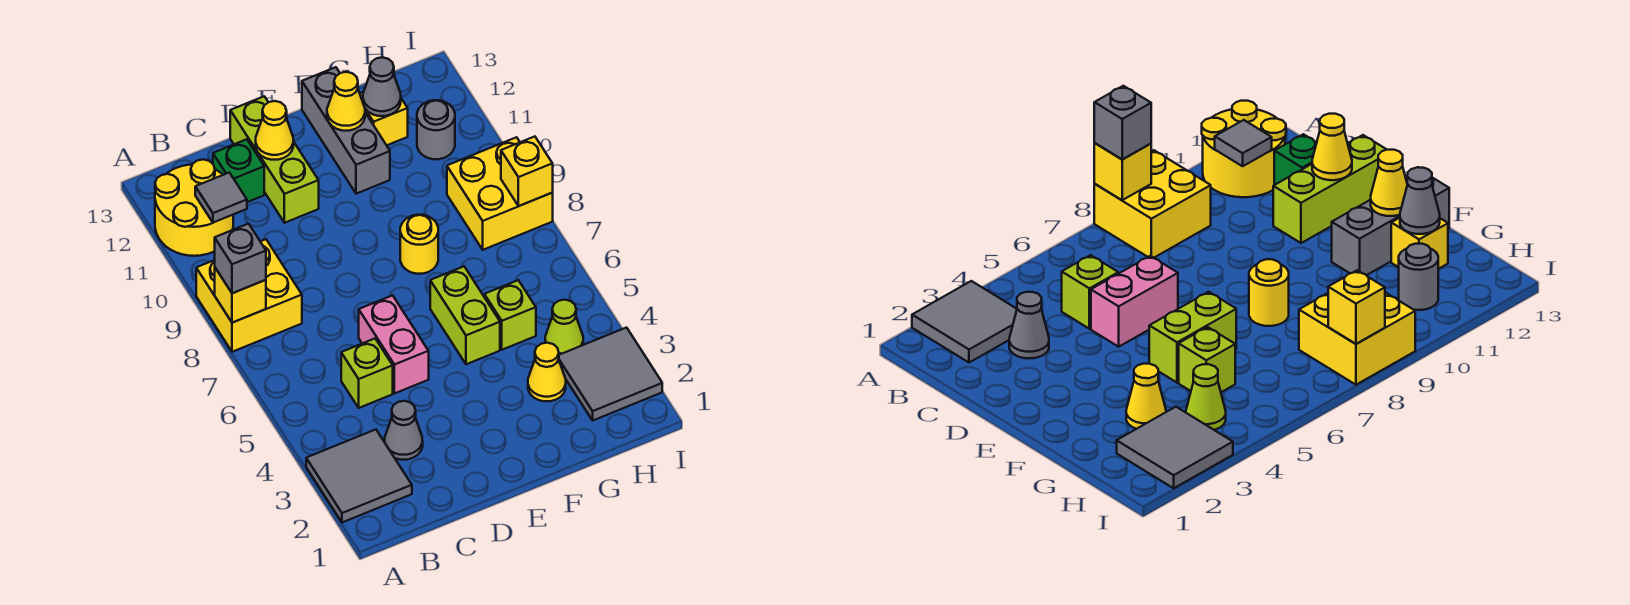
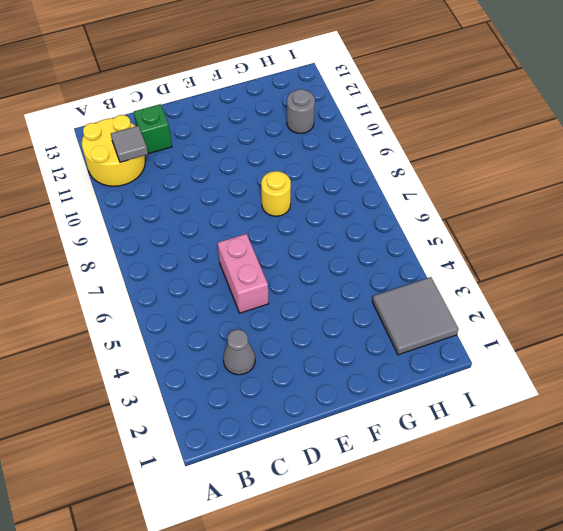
none -> grey 2x2 tile [306,430,412,522]
none -> yellow 2x2 brick [196,239,302,352]
none -> lime 1x1 brick [341,339,393,408]

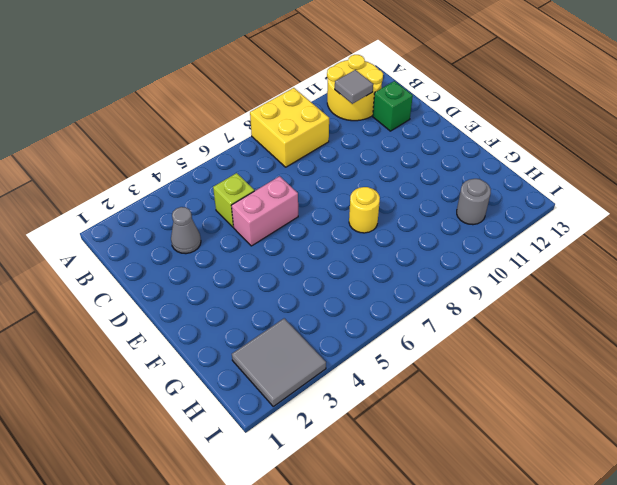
none -> grey 2x2 tile [306,430,412,522]
none -> lime 1x3 brick [230,96,319,223]
none -> lime 1x2 brick [430,266,500,364]

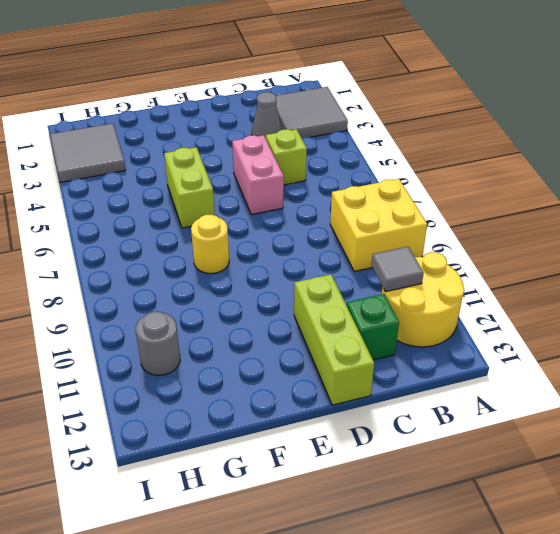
none -> grey 1x3 brick [302,67,390,194]
none -> yellow 1x1 cone [528,343,566,401]
none -> lime 1x1 brick [484,280,536,350]

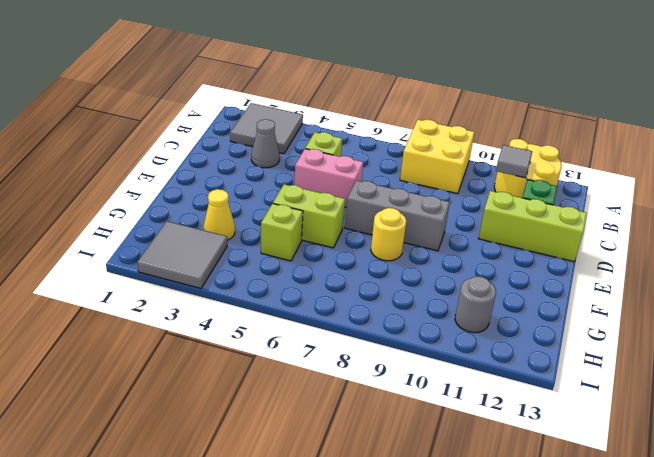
grey 1x3 brick [345,180,450,251] -> grey 1x3 brick moved to [302,67,390,194]
none -> yellow 1x1 brick [360,92,408,145]
none -> lime 1x1 cone [545,300,583,355]
none -> yellow 2x2 brick [447,137,553,250]

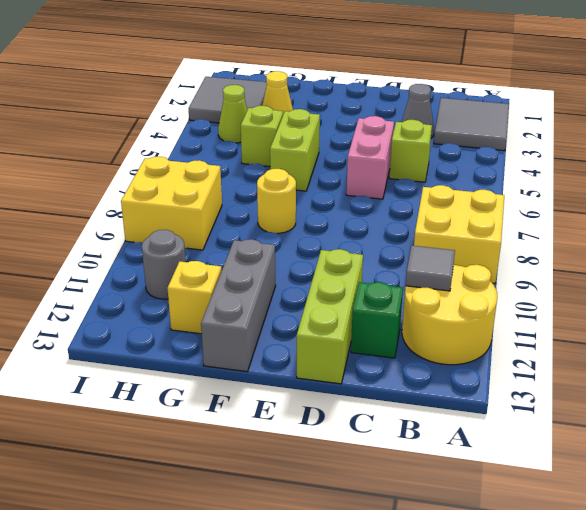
none -> yellow 1x1 brick [215,268,266,323]
none -> yellow 1x1 cone [256,101,293,160]
none -> yellow 1x1 cone [327,72,365,131]

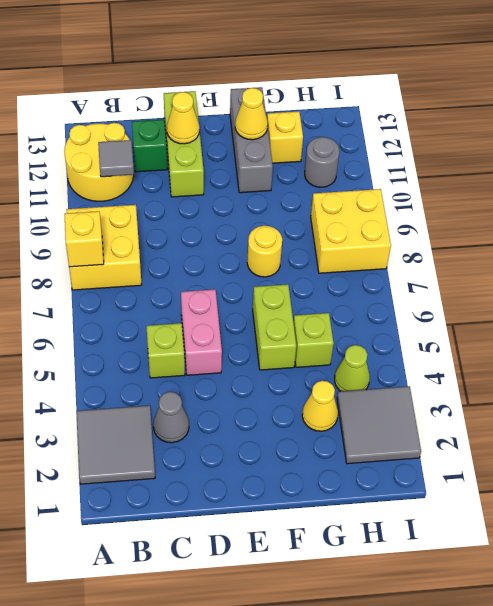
none -> grey 1x1 cone [363,57,401,116]
none -> yellow 1x1 brick [501,137,553,206]
none -> grey 1x1 brick [215,224,266,293]

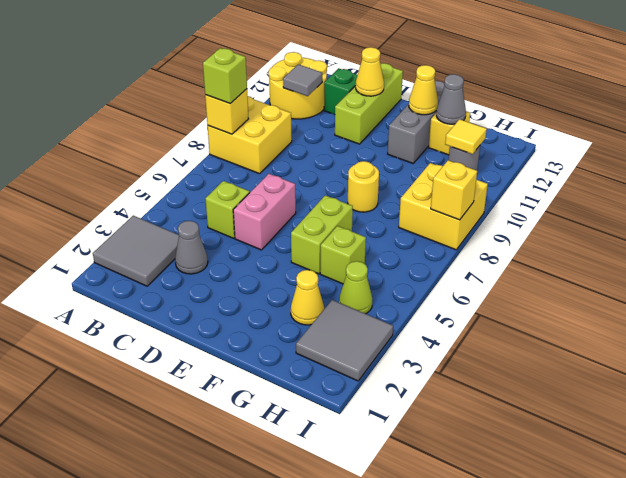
lime 1x1 brick [203,48,247,103] -> grey 1x1 brick [215,224,266,293]
yellow 1x1 tile [445,119,487,154] -> none

